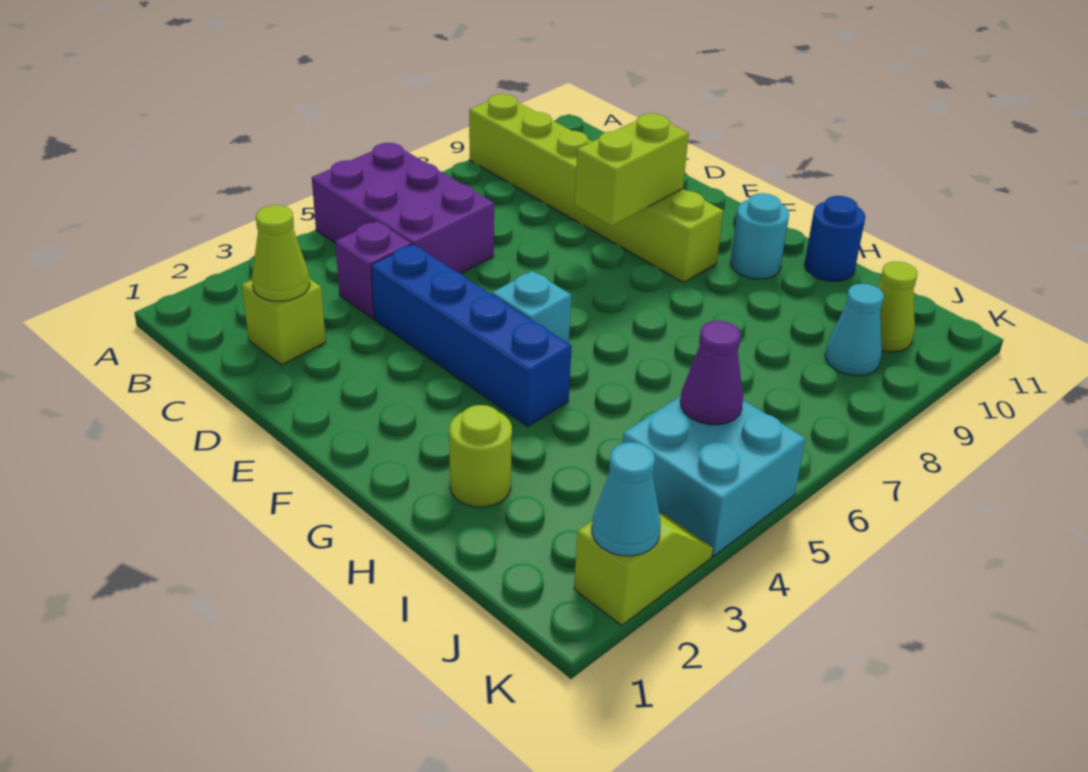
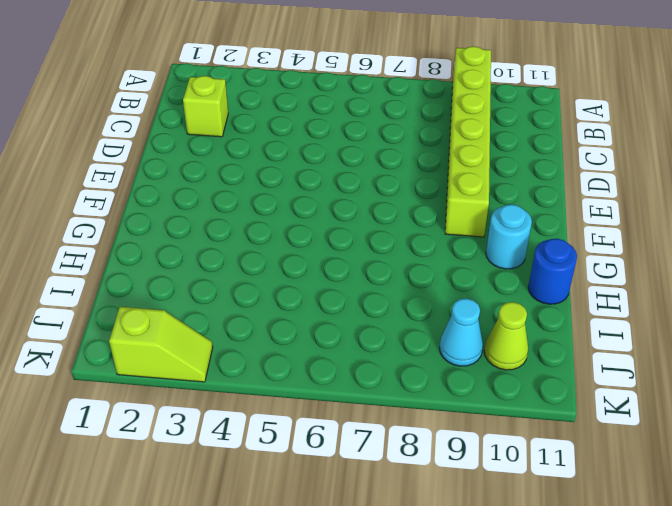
none -> purple 2x3 brick [312,143,494,273]
none -> purple 1x1 brick [336,221,412,318]
none -> blue 1x4 brick [371,244,572,426]

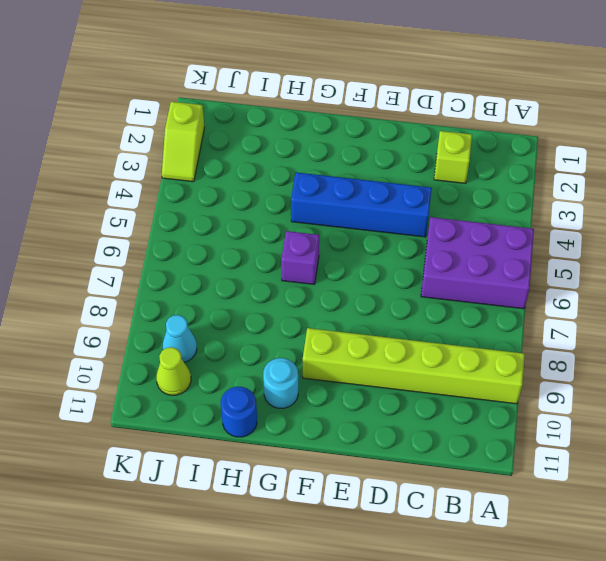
purple 1x1 brick [281,231,319,284] -> purple 1x1 brick moved to [336,221,412,318]
none -> cyan 1x1 brick [492,271,571,343]
none -> lime 1x1 round brick [449,405,512,507]
none -> cyan 2x2 brick [623,396,805,556]

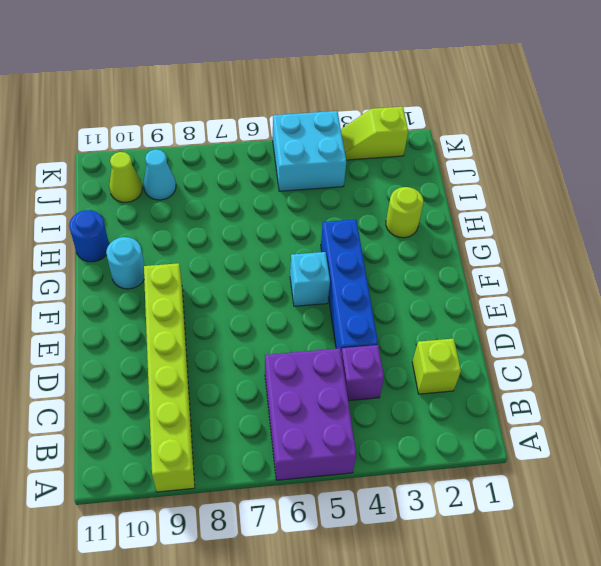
none -> lime 1x1 cone [252,205,310,301]
none -> lime 1x2 brick [575,113,689,226]
none -> purple 1x1 cone [680,321,743,425]

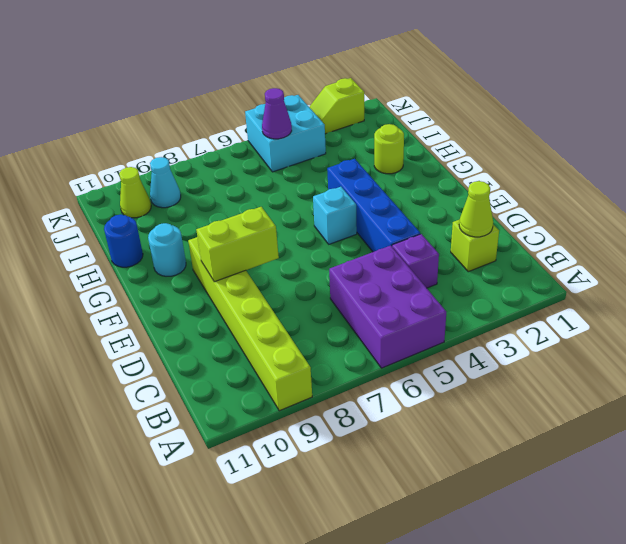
none -> cyan 1x1 cone [592,442,661,556]

